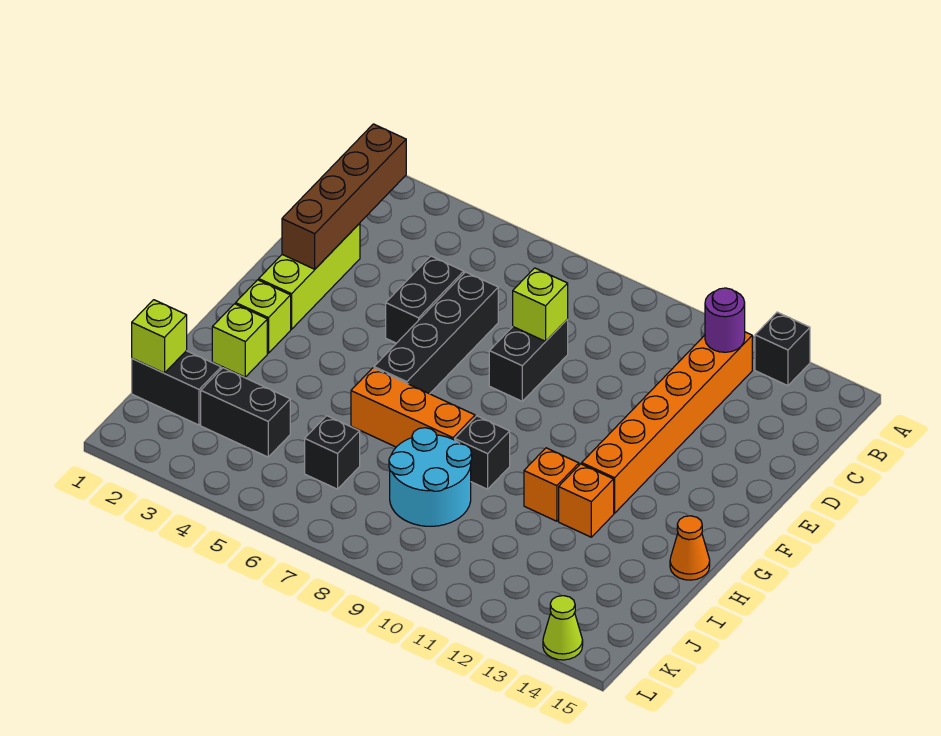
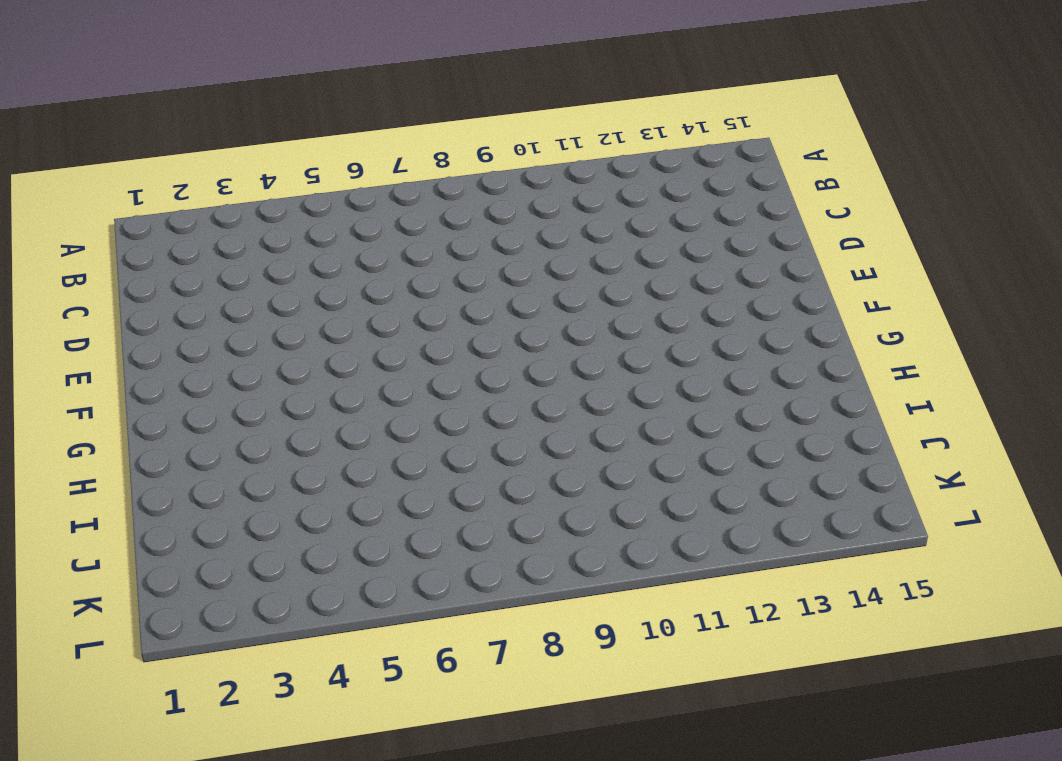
none -> black 1x1 brick [755,312,810,386]
none -> orange 1x6 brick [582,332,752,513]
none -> lime 1x3 brick [259,223,360,329]

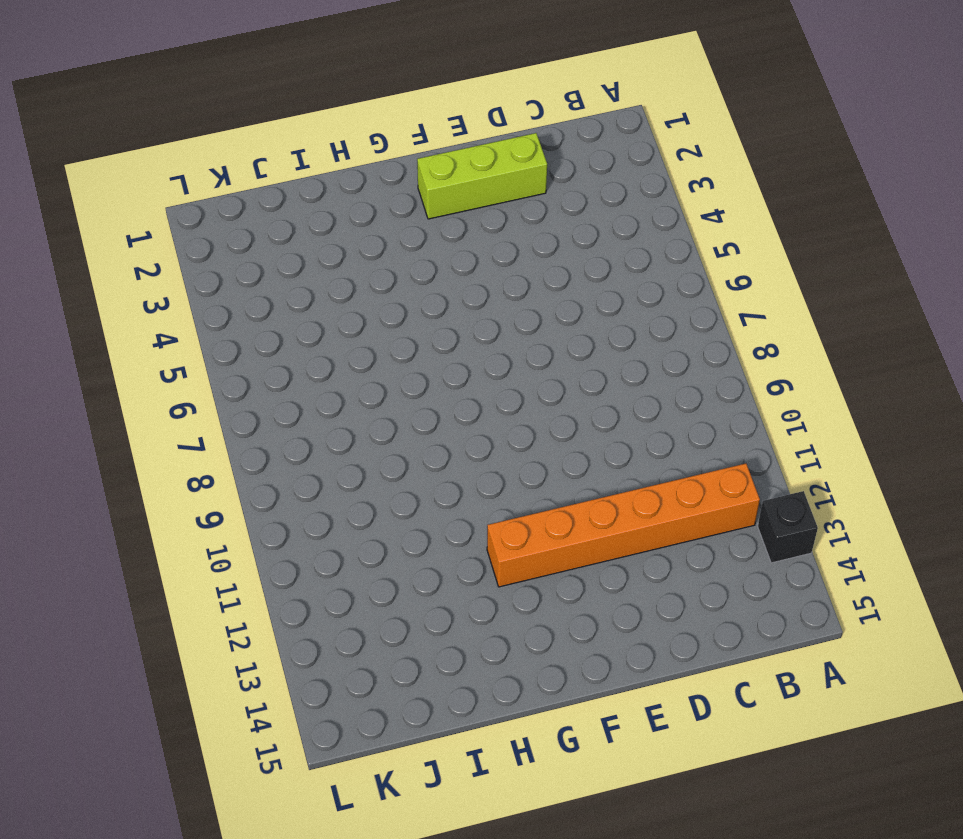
none -> black 1x2 brick [386,256,464,343]
none -> black 1x4 brick [374,272,498,394]
none -> black 1x2 brick [489,319,568,401]

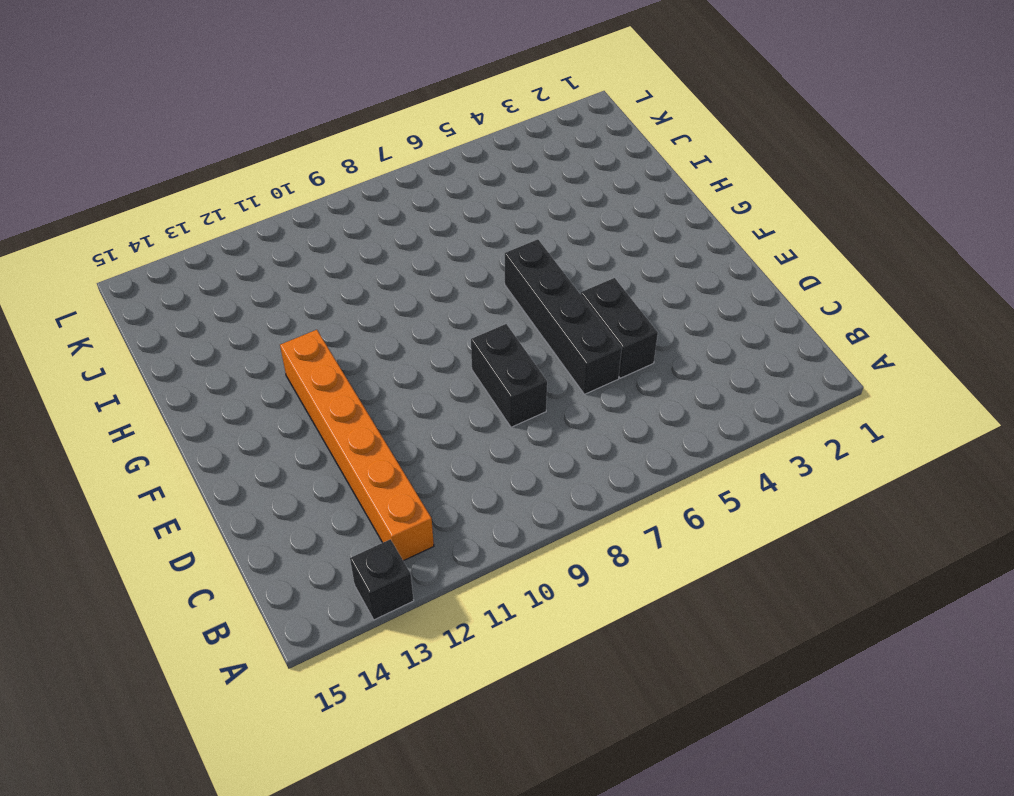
none -> lime 1x3 brick [259,223,360,329]
none -> lime 1x1 brick [236,280,291,353]
none -> lime 1x1 brick [212,304,267,377]

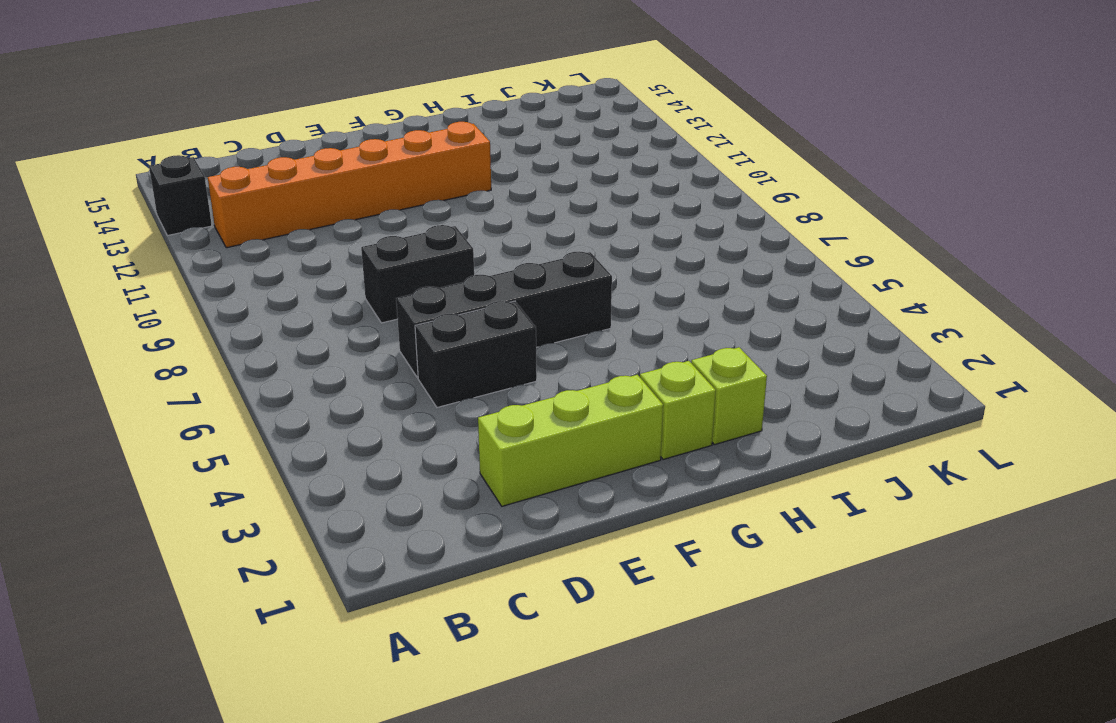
none -> orange 1x3 brick [351,368,475,447]
none -> black 1x1 brick [455,416,510,489]
none -> orange 1x1 brick [524,448,579,521]

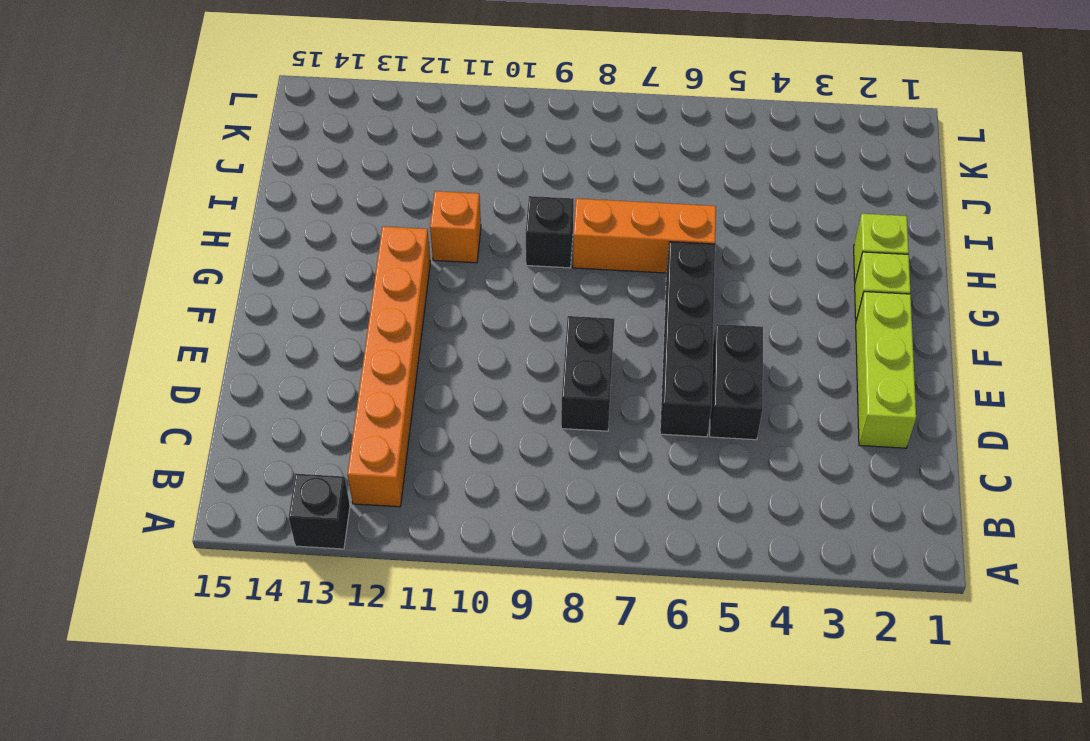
none -> orange 1x1 brick [559,464,614,537]
none -> orange 1x1 cone [670,516,710,580]
none -> cyan 2x2 round brick [389,428,472,526]

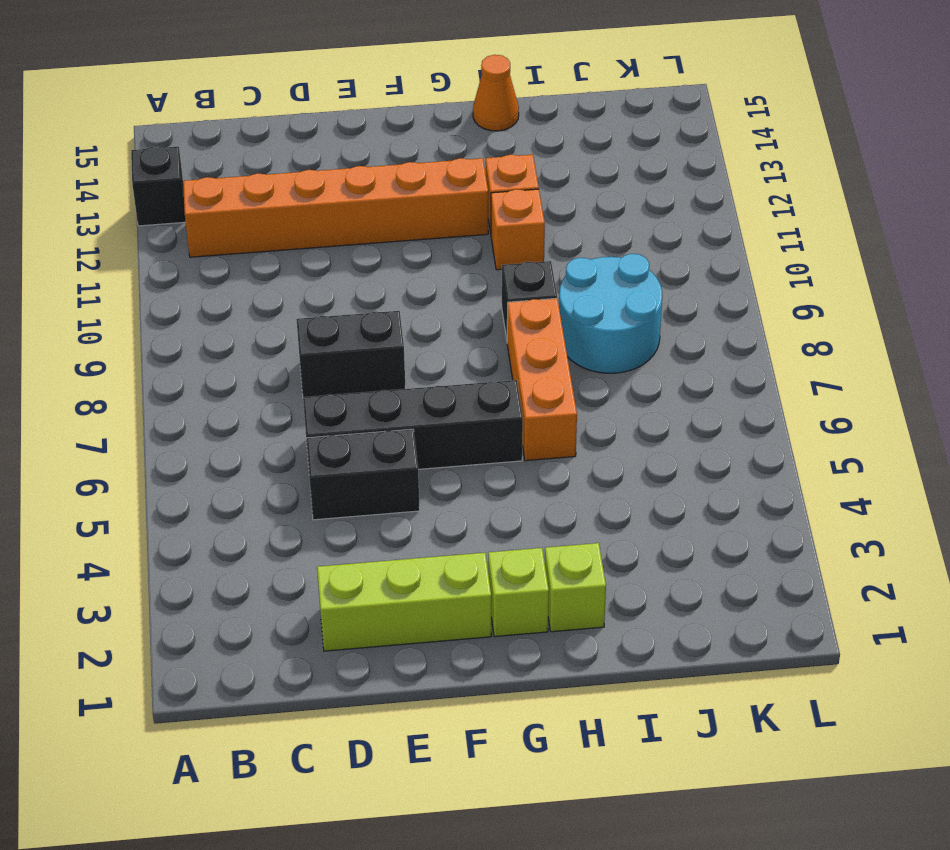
none -> black 1x2 brick [132,351,221,425]
none -> black 1x2 brick [201,368,290,457]
none -> black 1x1 brick [305,416,360,489]

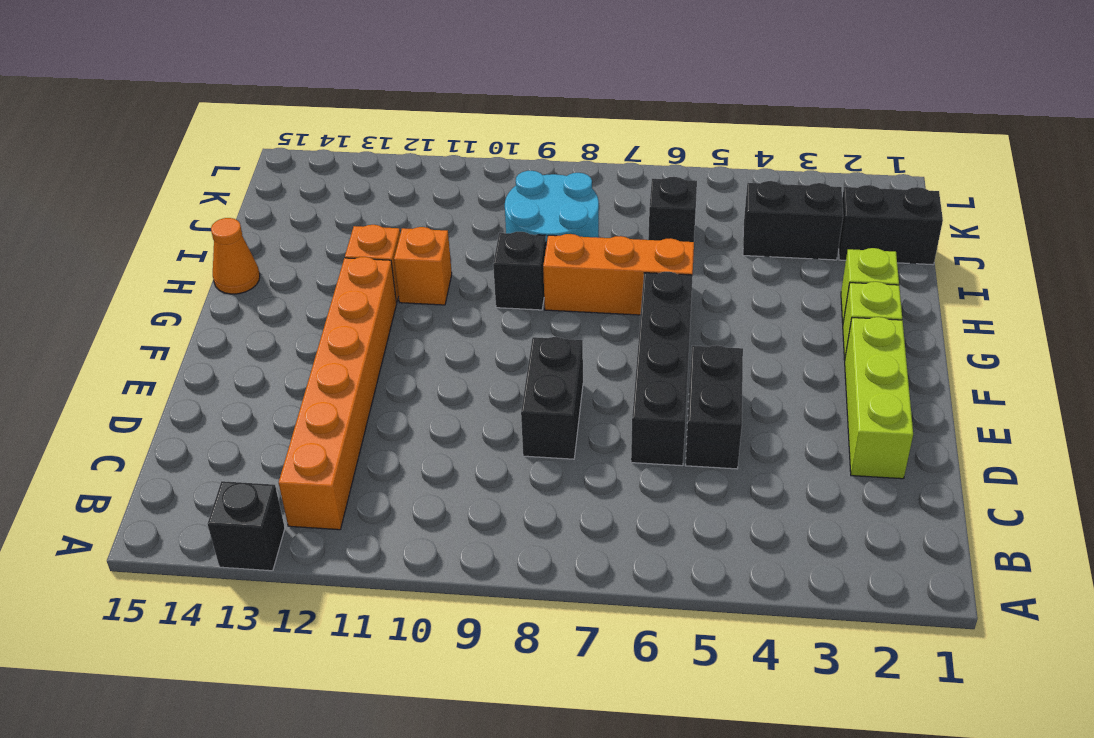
none -> lime 1x1 cone [543,596,583,660]
none -> brown 1x4 brick [282,124,406,269]
none -> purple 1x1 round brick [705,288,745,352]

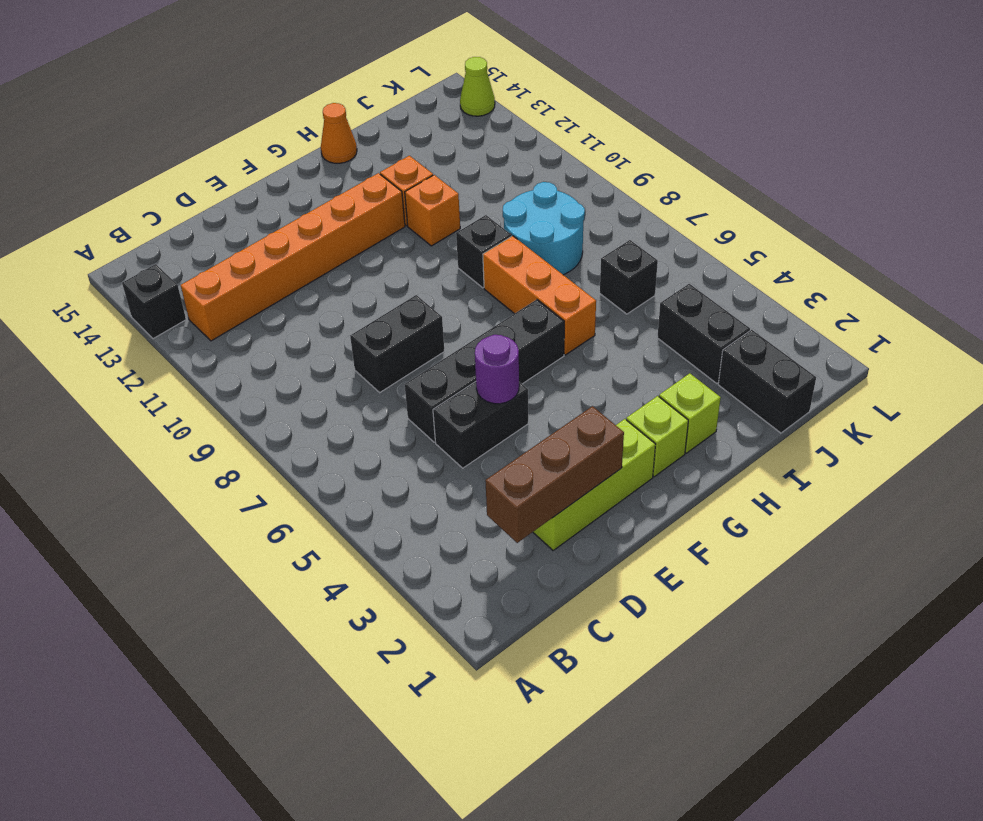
brown 1x3 brick [485,406,624,543] -> brown 1x4 brick [282,124,406,269]
purple 1x1 round brick [475,335,519,404] -> purple 1x1 round brick moved to [705,288,745,352]
none -> lime 1x1 brick [513,268,568,341]
none -> lime 1x1 brick [132,300,187,373]

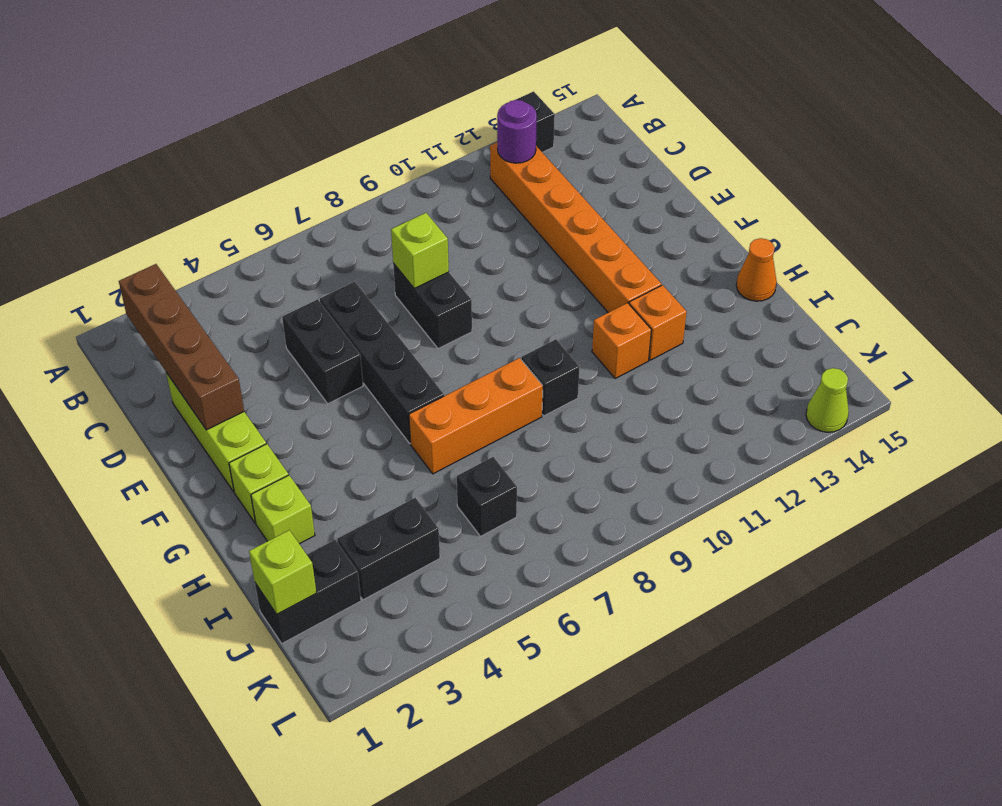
none -> cyan 2x2 round brick [389,428,472,526]

